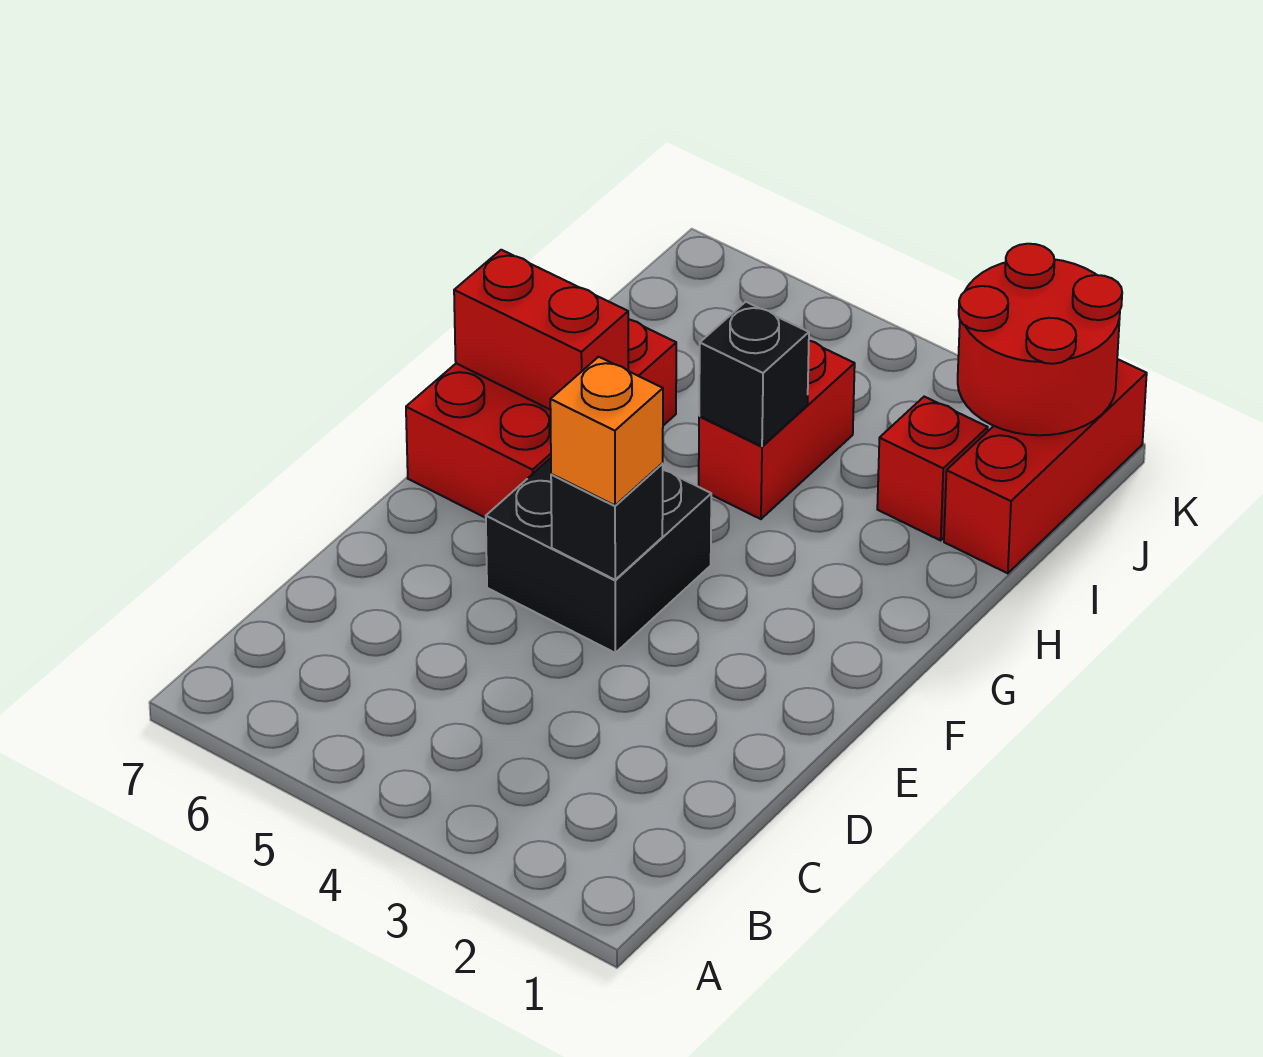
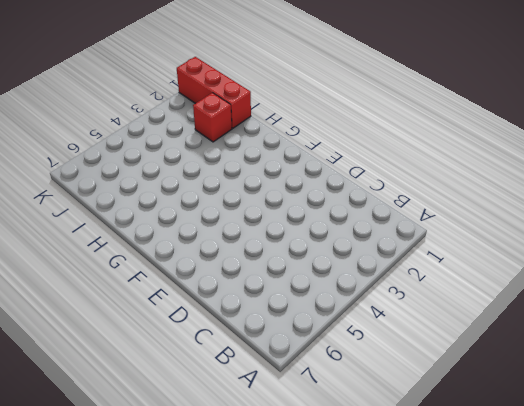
none -> black 2x2 brick [486,458,711,653]
none -> red 2x3 brick [406,319,676,518]

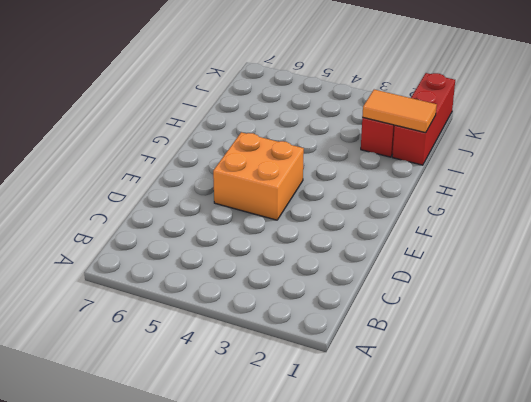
orange 2x2 brick [213,132,304,220] -> black 2x2 brick [486,458,711,653]
orange 1x2 tile [362,90,437,133] -> none
none -> red 2x3 brick [406,319,676,518]
none -> red 1x2 brick [699,341,855,519]

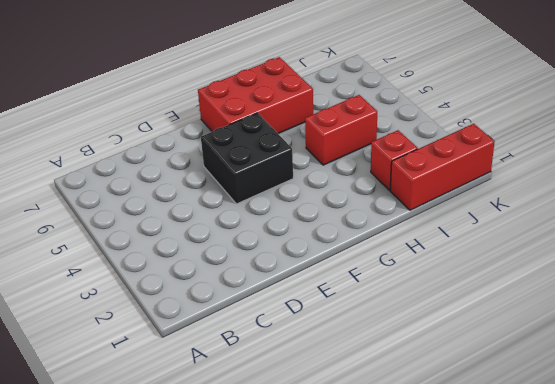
none -> black 1x1 brick [551,464,663,580]
none -> red 1x2 brick [454,250,628,410]

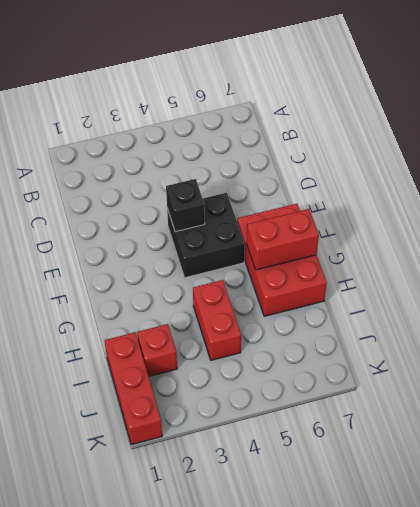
none -> black 1x1 brick [699,302,809,446]
none -> red 2x2 round brick [958,244,1122,435]

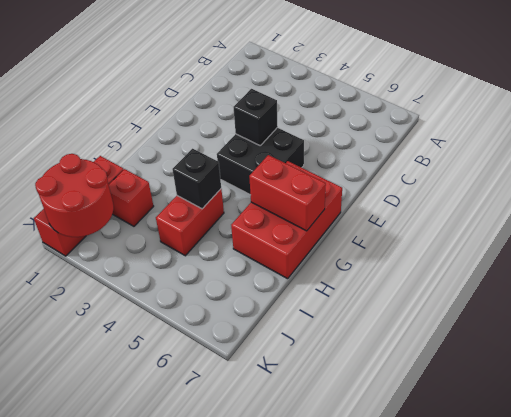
none -> orange 1x1 brick [550,357,663,505]

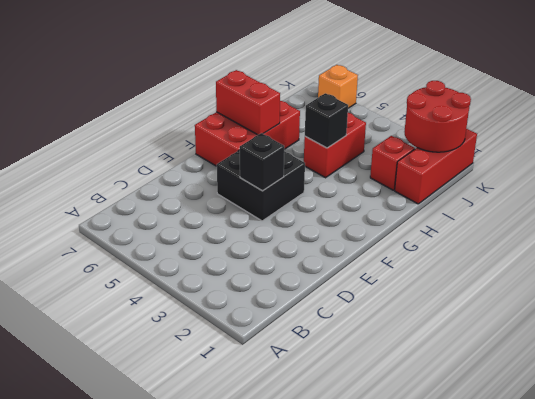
orange 1x1 brick [318,65,358,108] -> orange 1x1 brick moved to [550,357,663,505]

